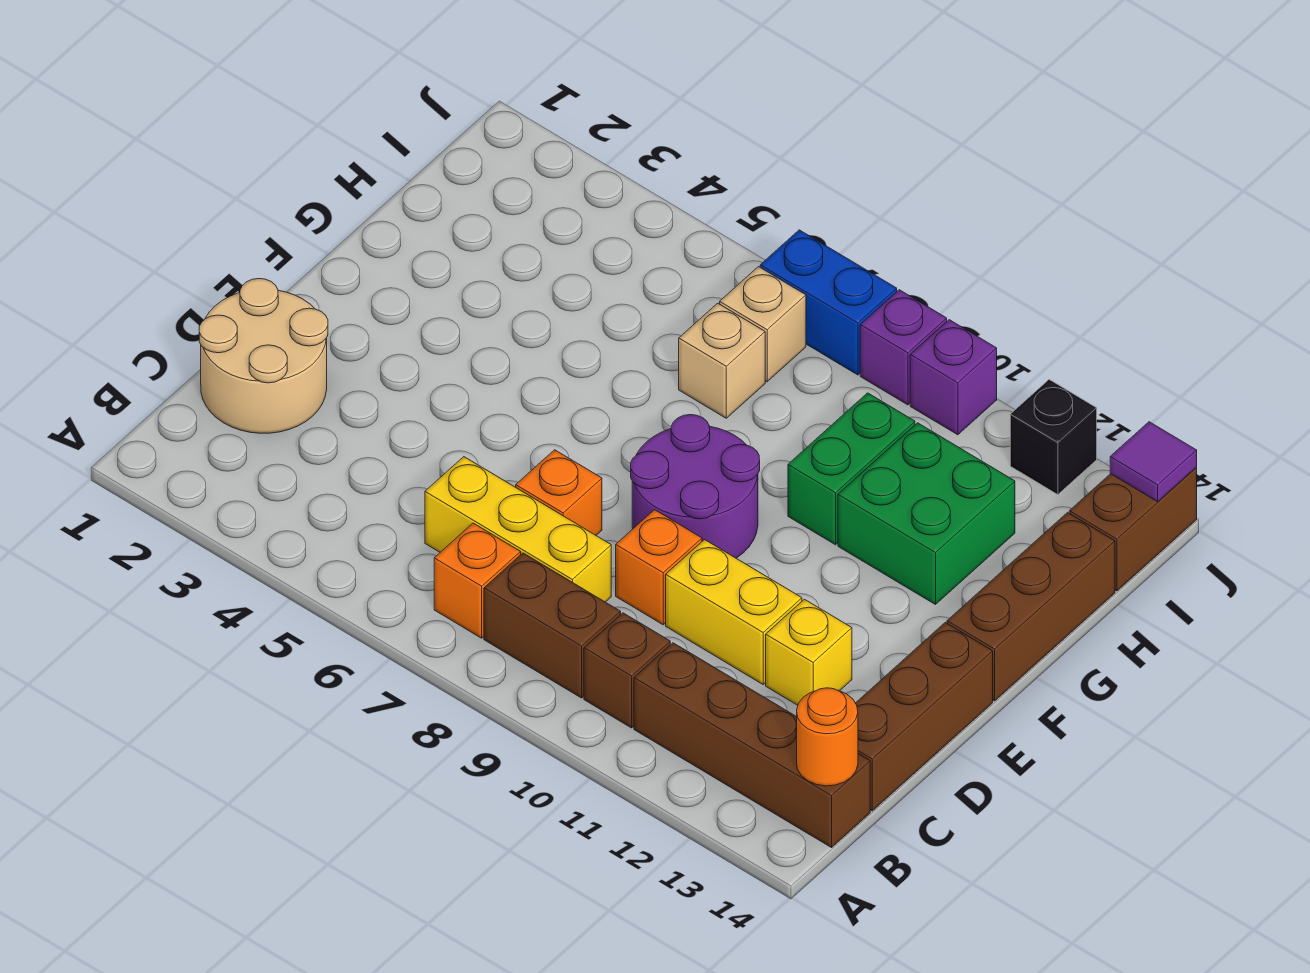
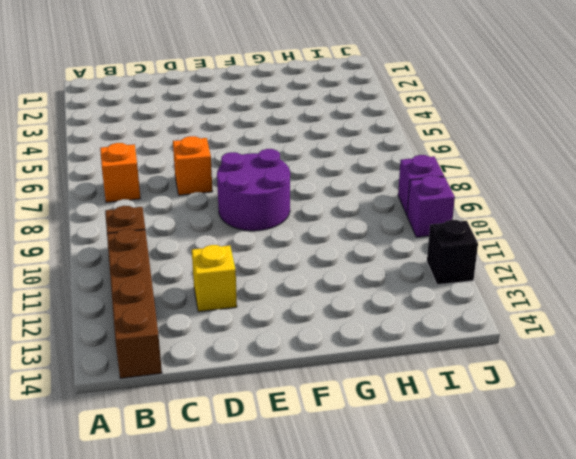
none -> brown 1x2 brick [484,553,621,698]
none -> tan 2x2 round brick [199,279,328,433]
none -> yellow 1x3 brick [425,457,611,602]

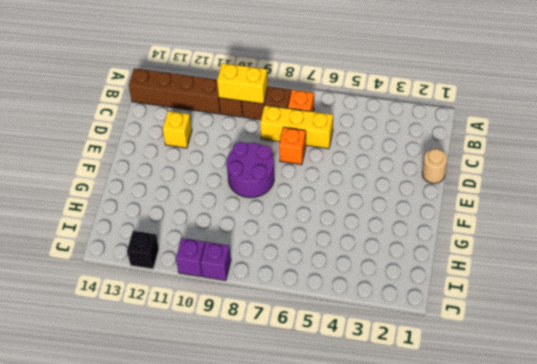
yellow 1x2 brick [217,63,268,104] -> yellow 1x2 brick moved to [666,540,802,684]
tan 1x1 round brick [422,149,447,183] -> tan 2x2 round brick [199,279,328,433]
none -> brown 1x3 brick [856,623,993,811]
none -> orange 1x1 brick [616,510,702,625]
none -> brown 1x3 brick [947,513,1115,701]

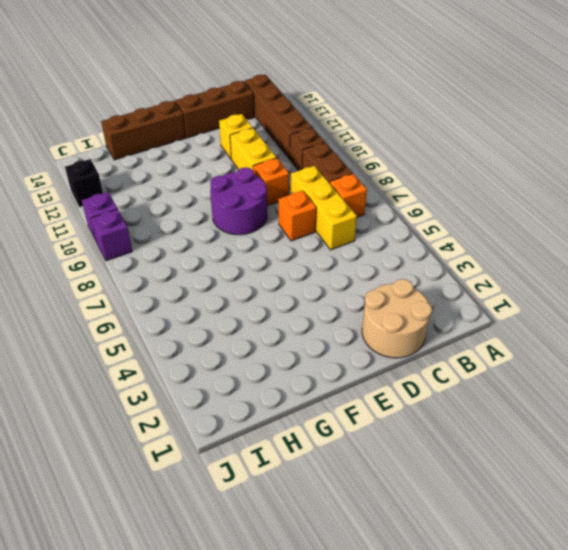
none -> green 1x2 brick [788,393,915,545]
none -> green 2x2 brick [838,423,1015,605]
none -> tan 1x1 brick [679,303,765,418]

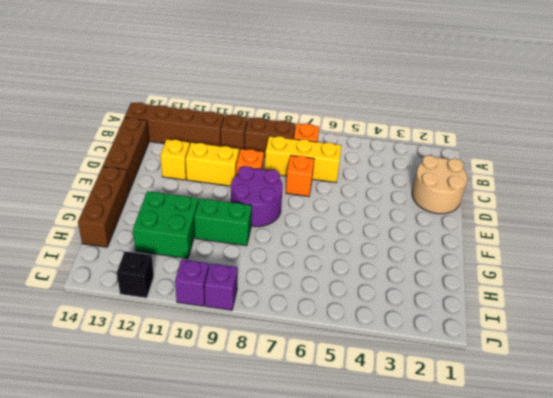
green 1x2 brick [194,198,252,246] -> green 1x2 brick turned to [788,393,915,545]
none -> tan 1x1 brick [679,303,765,418]
none -> tan 1x1 brick [720,267,806,382]
none -> brown 1x2 brick [1069,468,1197,591]

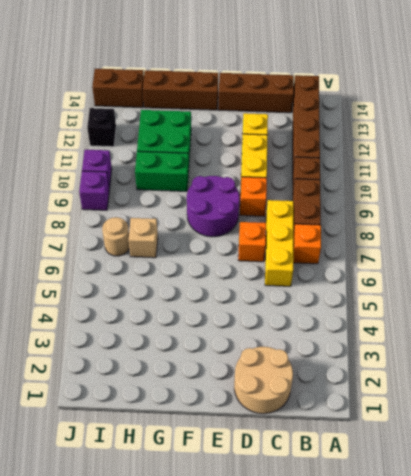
tan 1x1 round brick [102,217,129,256] -> tan 1x1 brick [720,267,806,382]
none -> blue 1x2 brick [760,230,897,375]
none -> orange 1x1 round brick [797,688,858,786]
none -> purple 1x1 tile [1110,422,1197,502]

